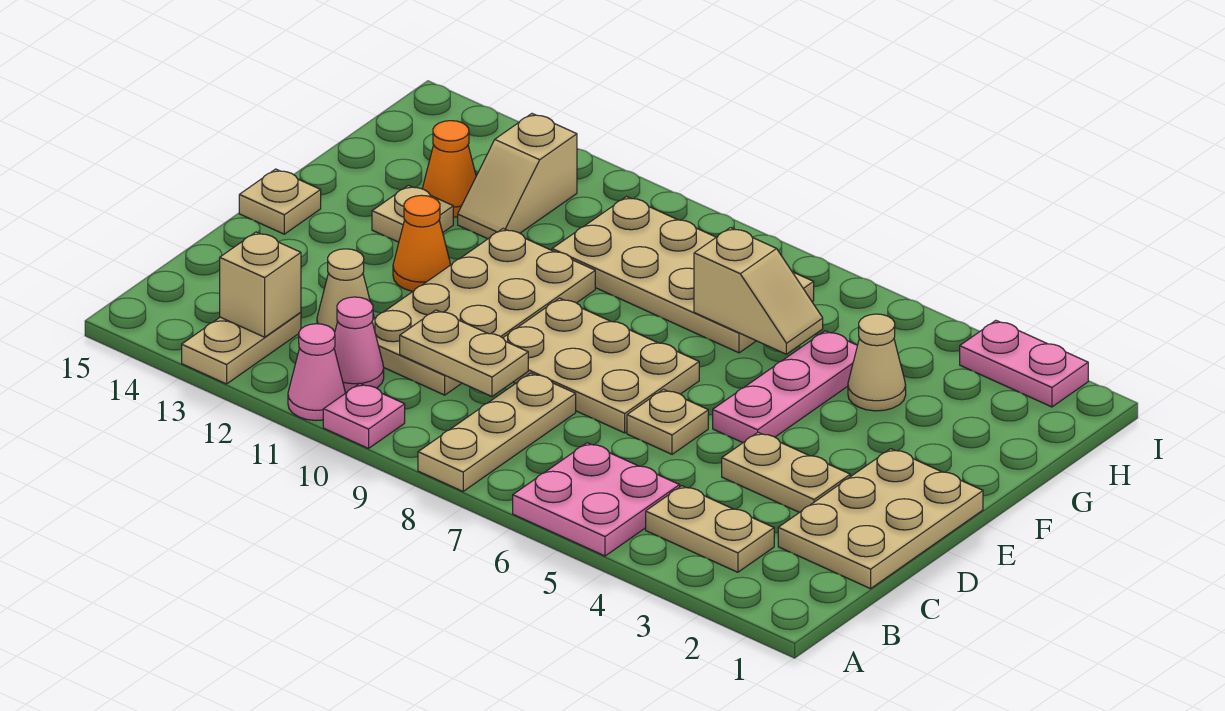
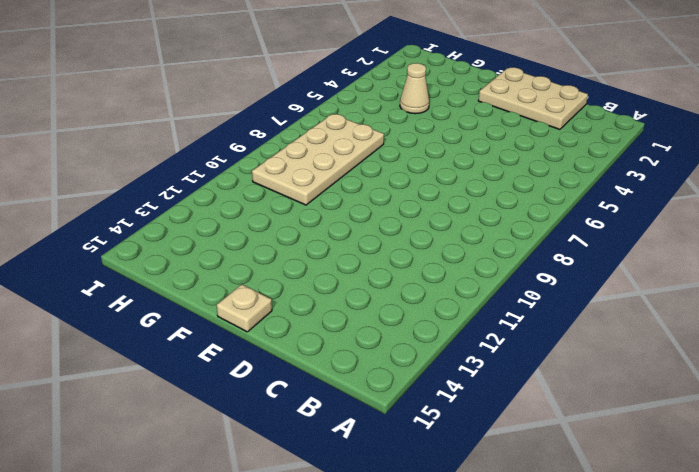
none -> pink 2x2 plate [513,443,680,556]
none -> tan 1x3 plate [418,373,576,491]
none -> pink 1x1 plate [323,383,405,449]

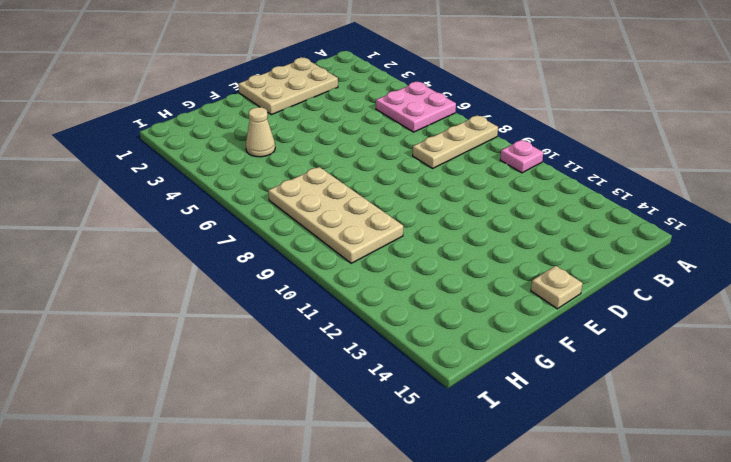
none -> pink 1x1 cone [288,324,345,421]
none -> tan 1x2 plate [182,312,301,384]
none -> tan 1x2 plate [646,486,774,572]

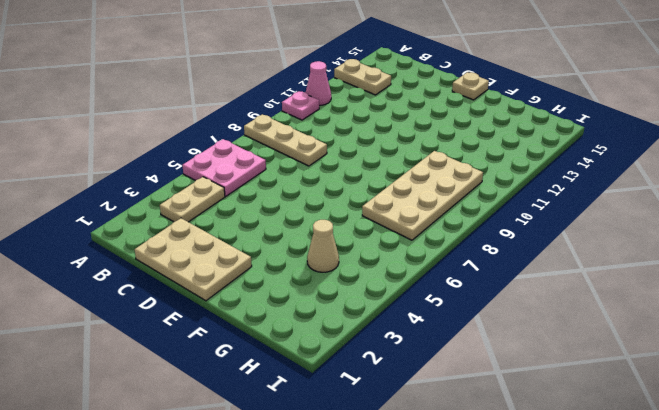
none -> pink 1x1 cone [334,297,384,393]
none -> tan 2x4 plate [372,229,595,395]
none -> tan 1x1 cone [317,249,374,332]

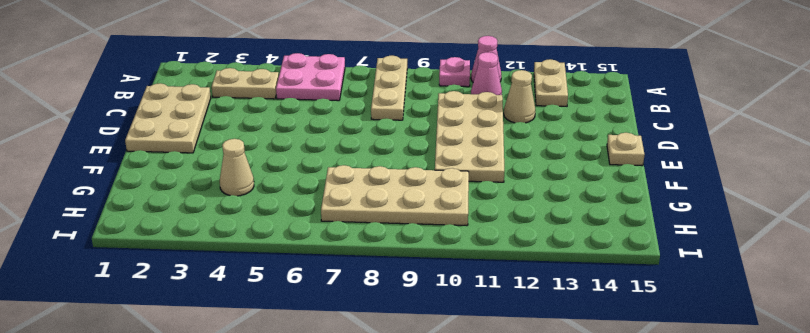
none -> tan 1x2 plate [722,432,850,512]
none -> tan 1x1 plate [627,389,708,454]
none -> tan 2x3 plate [503,298,699,433]

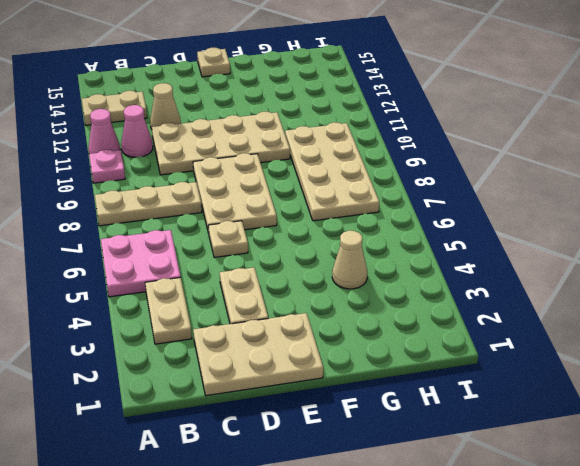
none -> pink 1x3 plate [713,331,857,443]
none -> orange 1x1 cone [393,195,450,291]
none -> tan 1x1 plate [372,185,453,242]

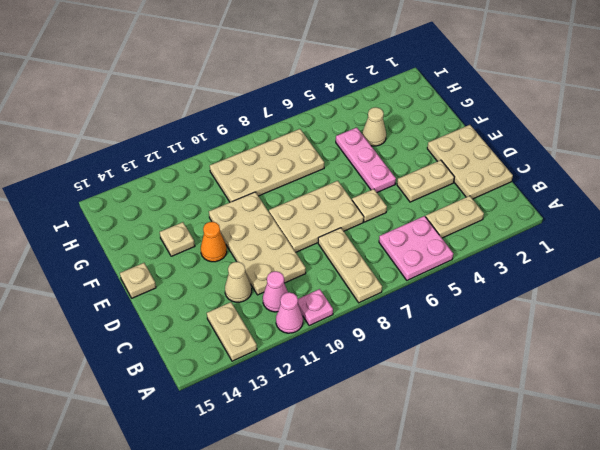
none -> tan 1x2 slope [458,114,577,239]
none -> orange 1x1 cone [422,121,476,217]
none -> pink 1x2 plate [960,321,1088,407]

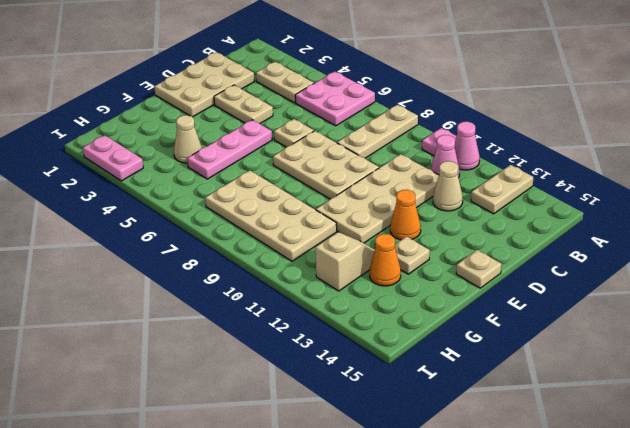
none -> tan 1x1 brick [220,232,301,337]
none -> tan 1x2 plate [400,310,528,396]
none -> tan 1x2 slope [694,228,823,354]

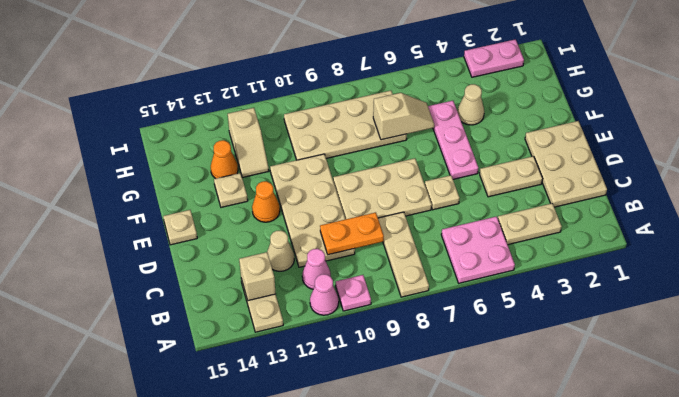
orange 1x2 plate [320,212,384,255] -> tan 1x2 plate [400,310,528,396]

